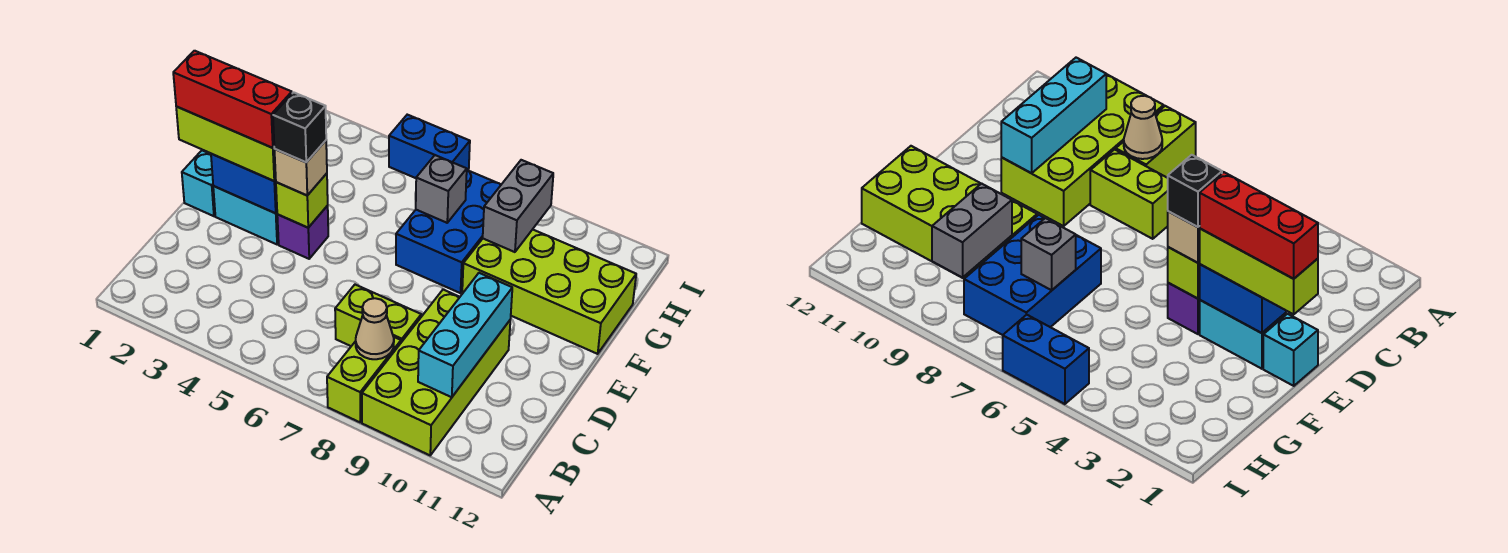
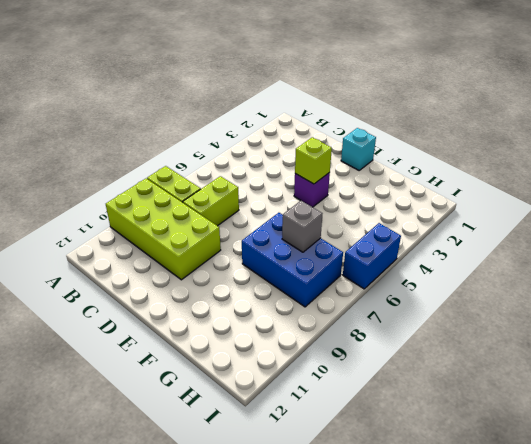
none -> cyan 1x2 brick [213,186,279,244]
none -> lime 2x4 brick [462,229,636,354]
none -> tan 1x1 cone [356,298,394,359]

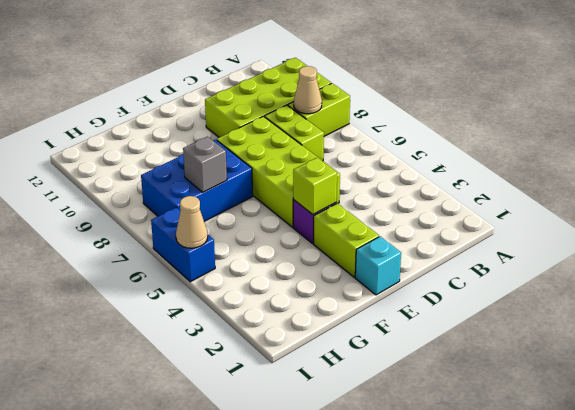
lime 2x4 brick [217,116,340,227] -> lime 2x4 brick moved to [462,229,636,354]
lime 1x2 brick [314,203,379,277] -> cyan 1x2 brick [213,186,279,244]
tan 1x1 cone [176,196,208,248] -> none
none -> cyan 1x3 brick [418,273,512,397]
none -> blue 1x2 brick [211,154,277,213]
none -> grey 1x2 brick [483,160,553,252]

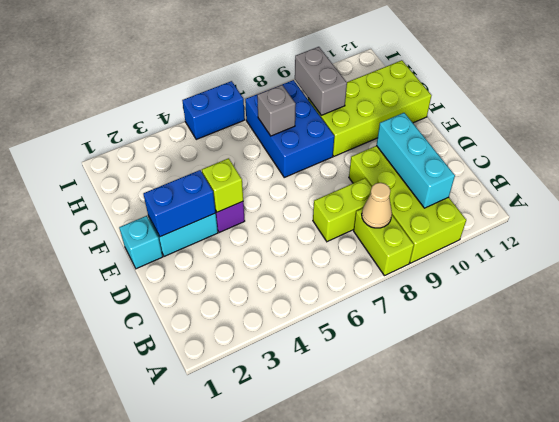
none -> lime 1x3 brick [176,107,276,181]
none -> tan 1x1 brick [274,141,327,195]
none -> red 1x3 brick [173,51,292,148]

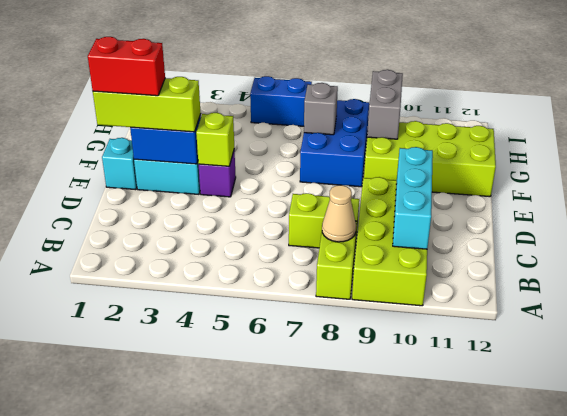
red 1x2 brick [88,37,165,96] -> red 1x3 brick [173,51,292,148]
none -> tan 1x1 brick [274,141,327,195]
none -> black 1x1 brick [273,92,326,162]

